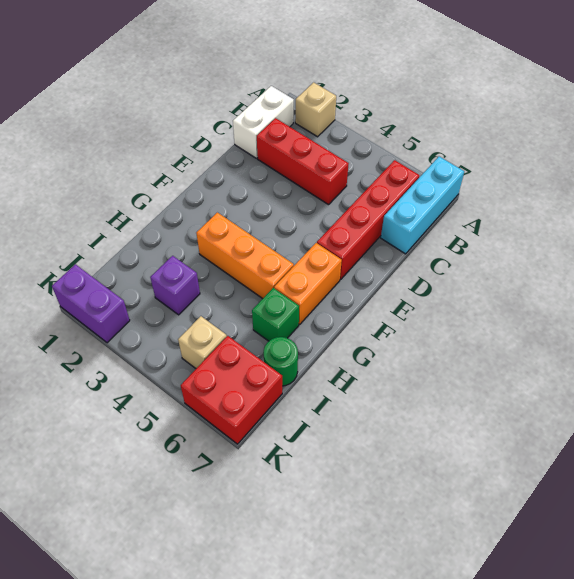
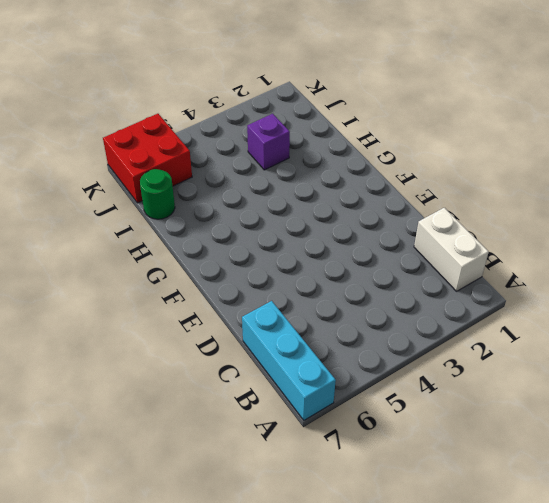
none -> tan 1x1 brick [295,82,336,137]
none -> red 1x4 brick [317,160,419,279]
none -> red 1x3 brick [257,118,349,205]

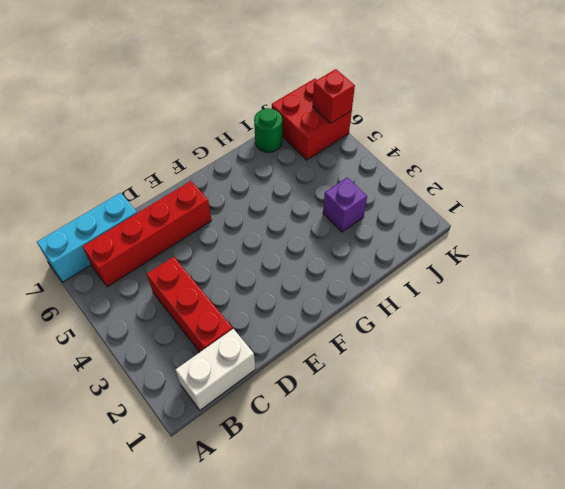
red 1x1 brick [313,69,355,123] -> none
none -> tan 1x1 brick [295,82,336,137]
none -> orange 1x2 brick [274,243,342,324]
none -> orange 1x3 brick [196,213,294,299]

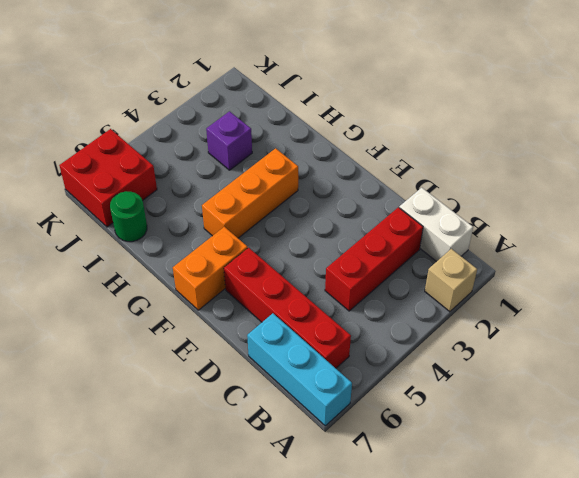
orange 1x2 brick [173,227,248,310] -> orange 1x2 brick turned to [274,243,342,324]
none -> green 1x1 brick [252,288,299,341]
none -> tan 1x1 brick [178,316,227,368]
none -> purple 1x2 brick [52,264,130,343]

